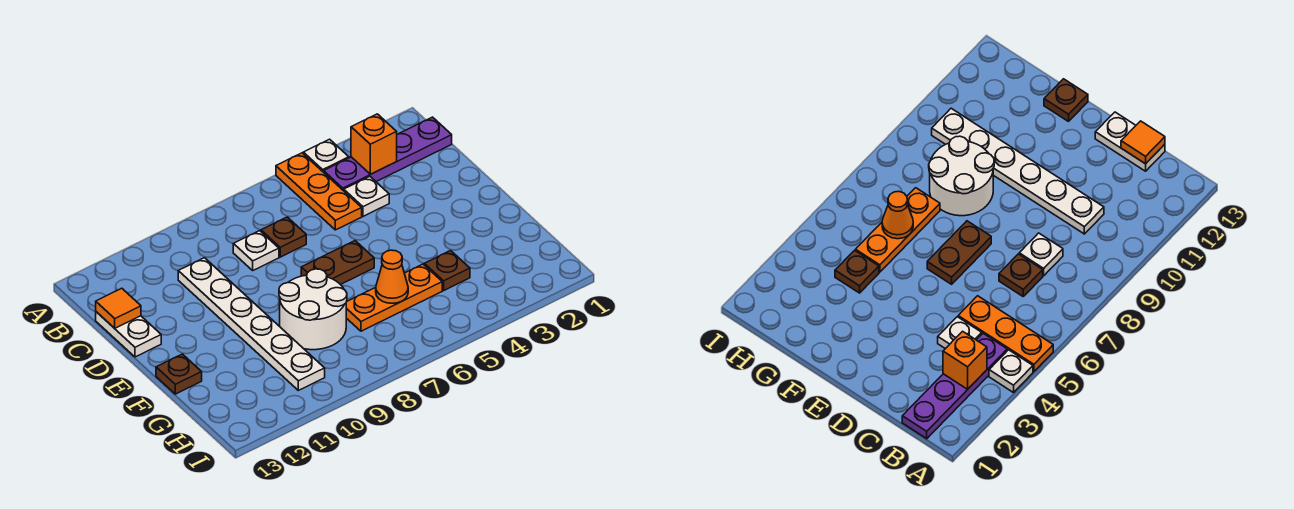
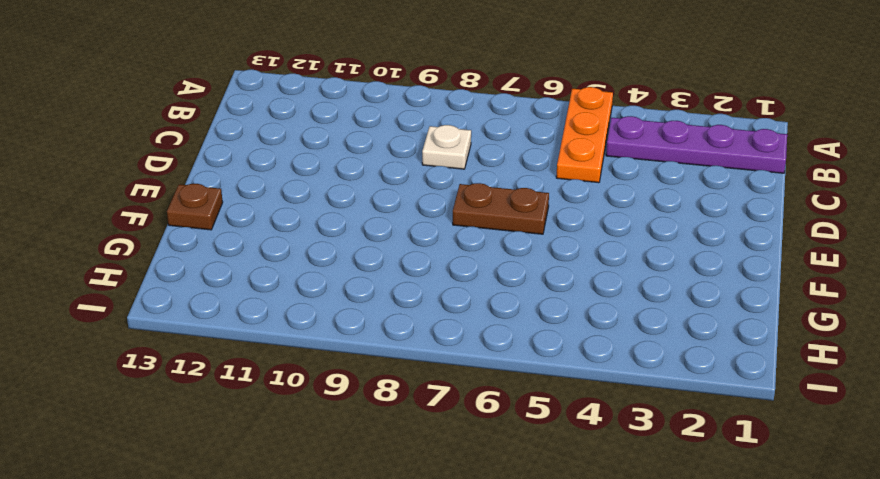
none -> white 1x1 plate [303,139,349,172]
none -> white 1x1 plate [344,177,389,216]
none -> brown 1x1 plate [261,217,306,257]

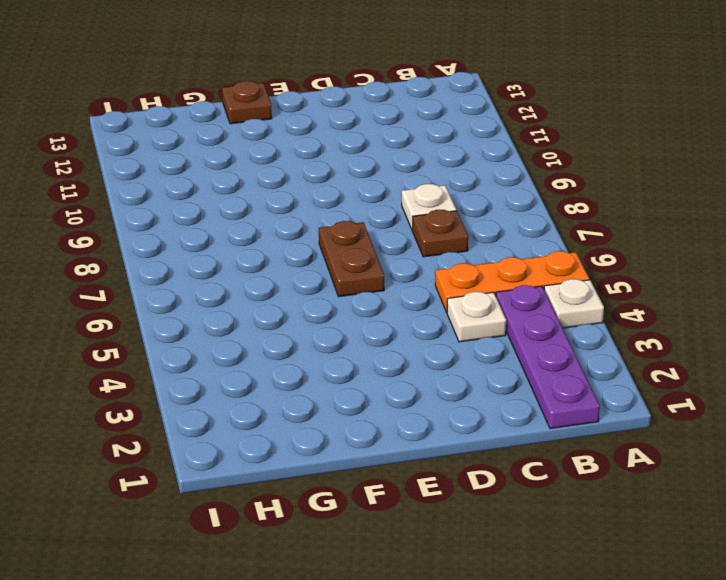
none -> white 1x6 plate [178,258,325,390]
none -> white 1x2 plate [96,312,161,357]
none -> white 2x2 round brick [279,269,347,350]

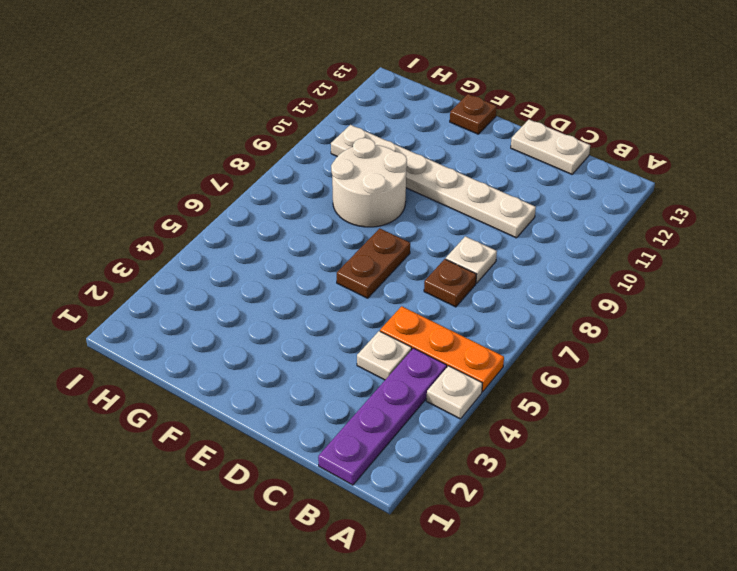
none -> brown 1x1 plate [424,251,470,290]
none -> orange 1x3 plate [346,264,442,331]
none -> orange 1x1 brick [351,114,397,174]

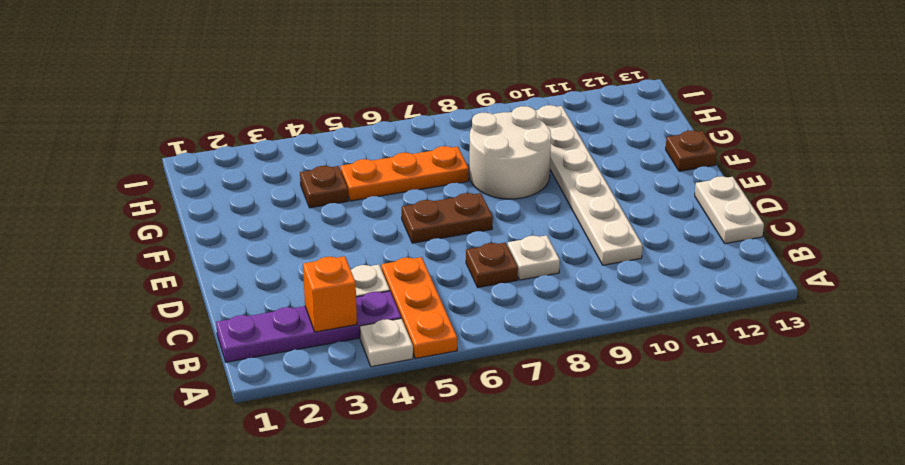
none -> orange 1x1 tile [96,288,141,328]
none -> orange 1x1 cone [376,250,408,303]

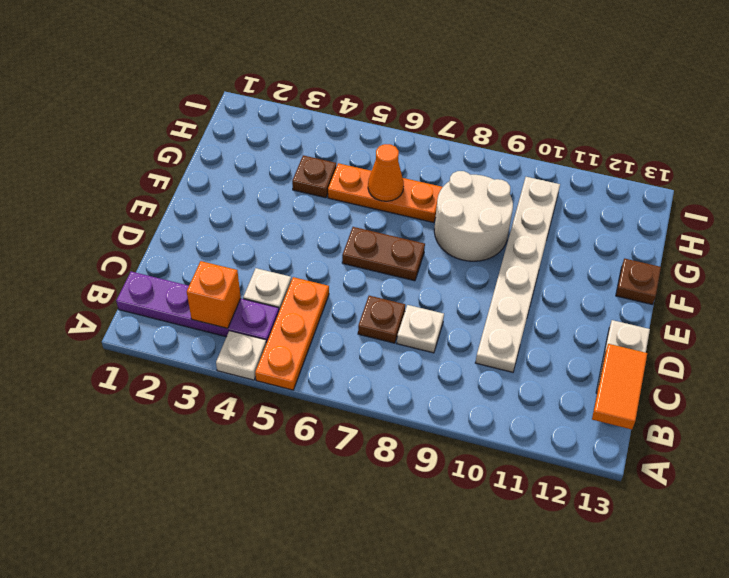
orange 1x2 tile [592,344,647,430] -> orange 1x1 tile [96,288,141,328]

